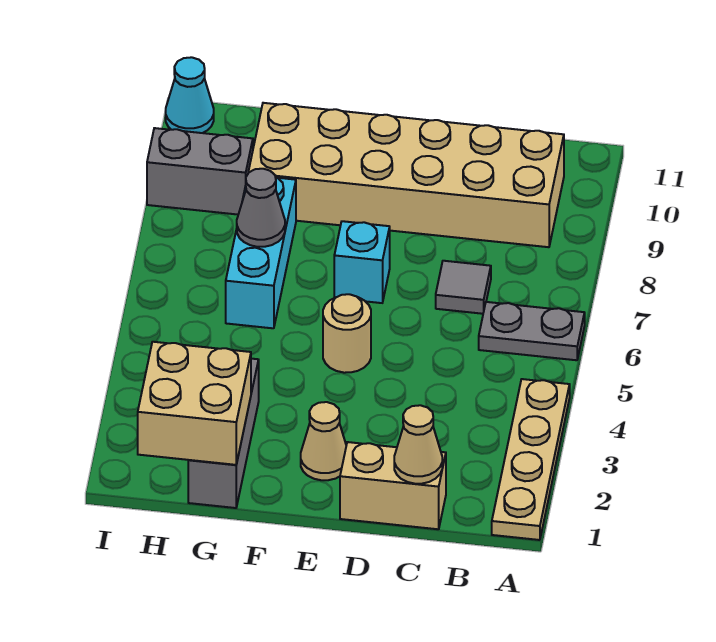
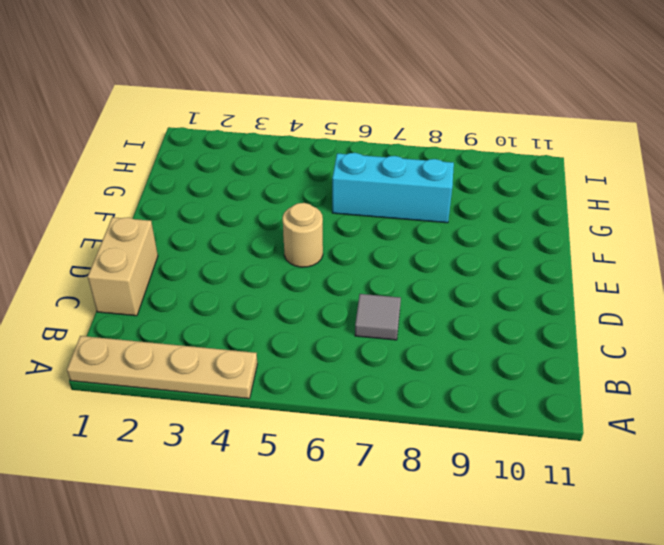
none -> grey 1x2 plate [479,302,585,360]
none -> tan 2x6 brick [248,103,564,247]
none -> tan 1x1 cone [301,402,346,480]

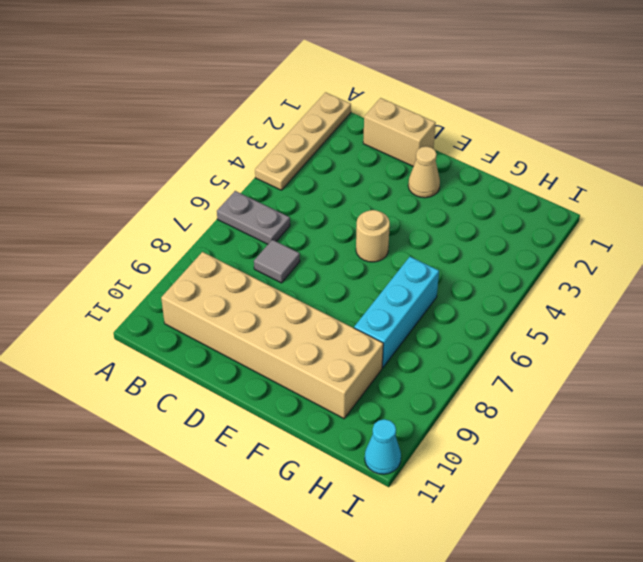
none -> cyan 1x1 brick [334,221,390,303]
none -> grey 1x3 brick [188,359,259,508]
none -> grey 1x2 brick [147,128,253,215]

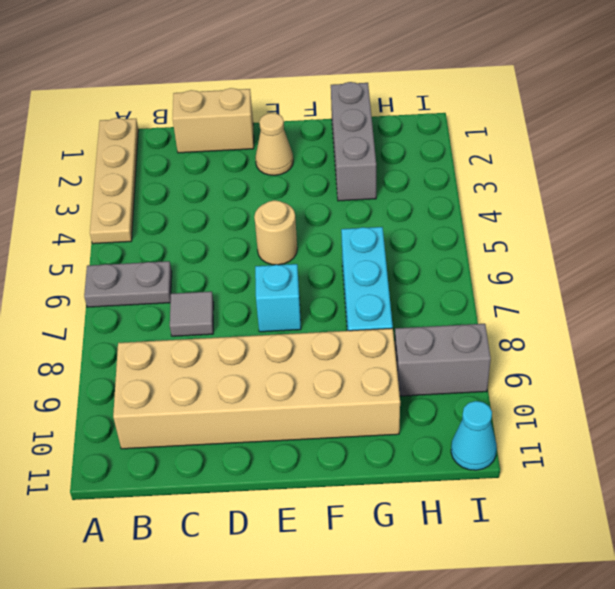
none -> tan 1x1 cone [394,405,442,484]
none -> tan 2x2 brick [138,342,251,465]
none -> grey 1x1 cone [237,169,285,247]

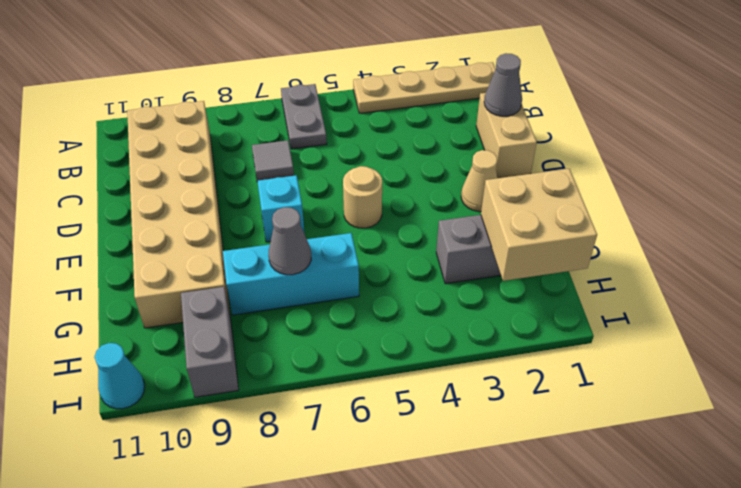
grey 1x1 cone [484,53,522,116] -> tan 1x1 cone [394,405,442,484]

